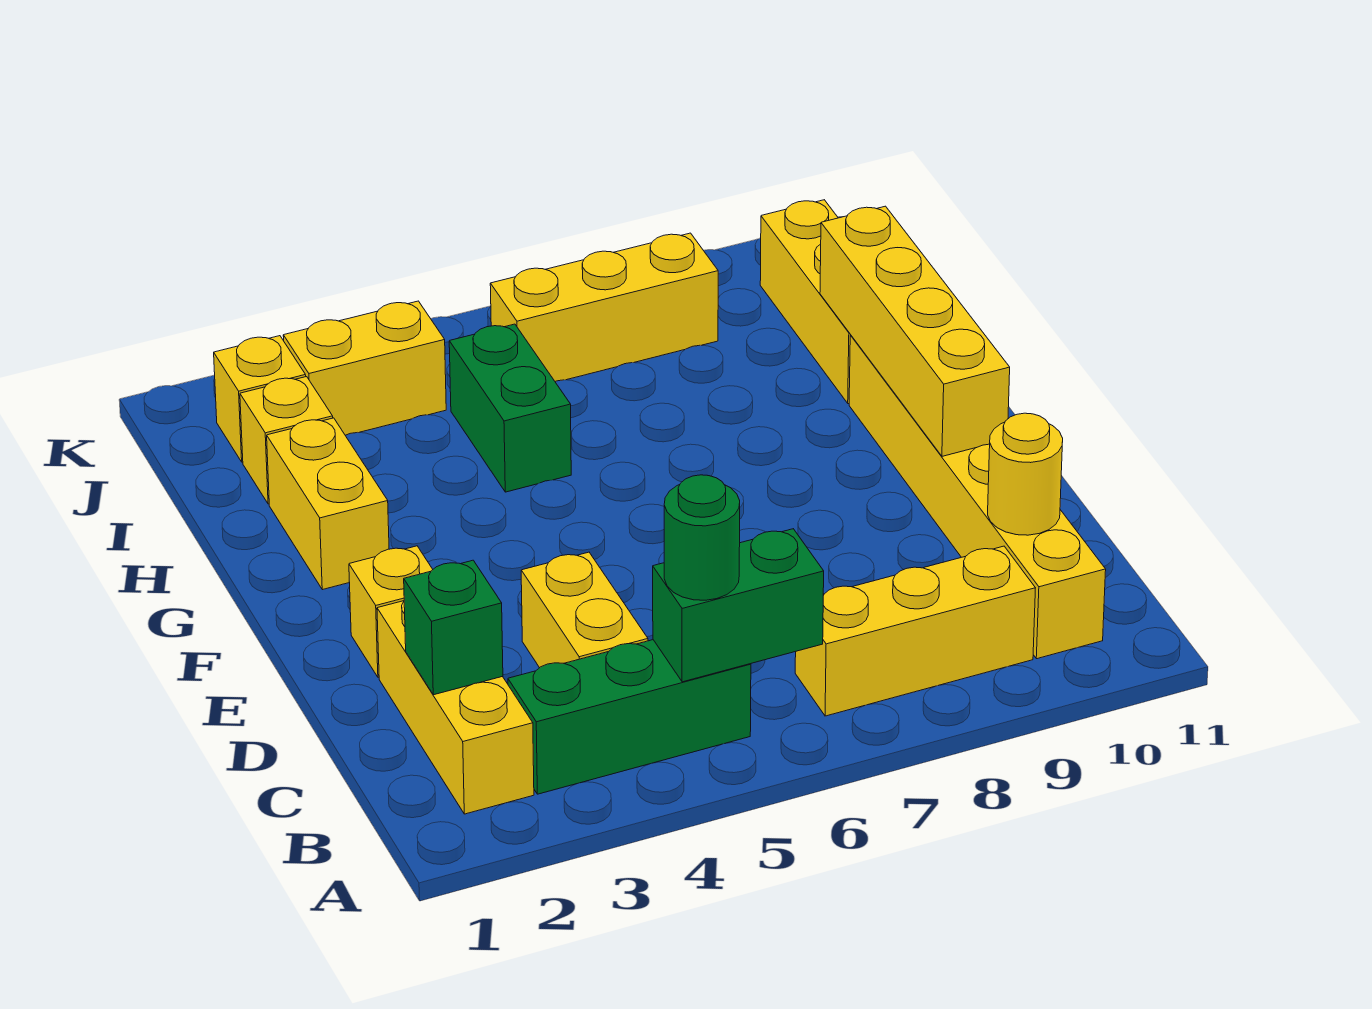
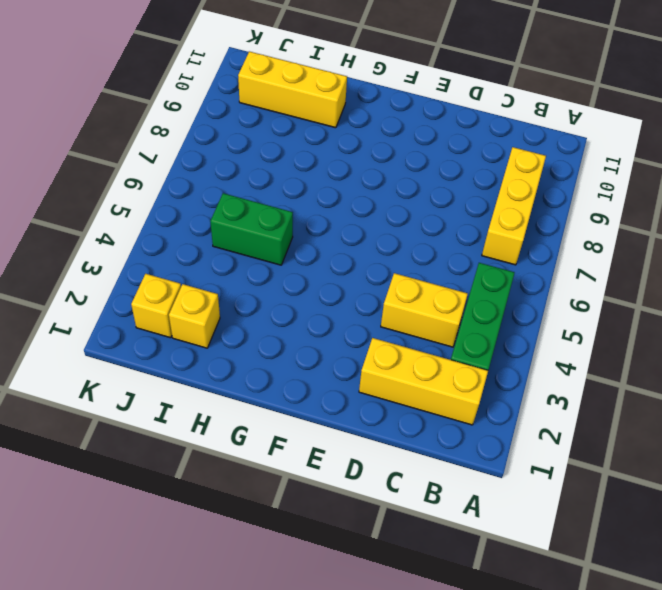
none -> yellow 1x6 brick [849,335,1106,659]
none -> yellow 1x1 brick [349,546,433,677]
none -> yellow 1x2 brick [267,418,389,590]

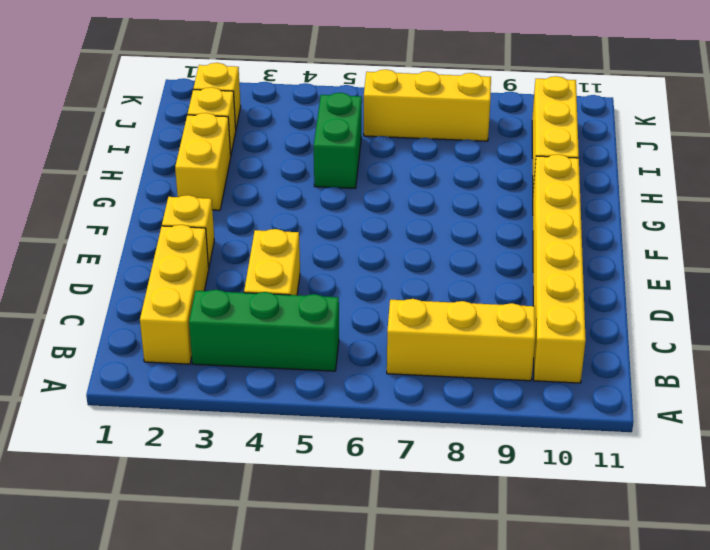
none -> yellow 1x2 brick [283,301,446,435]
none -> green 1x2 brick [653,529,824,682]
none -> green 1x1 brick [404,560,503,695]

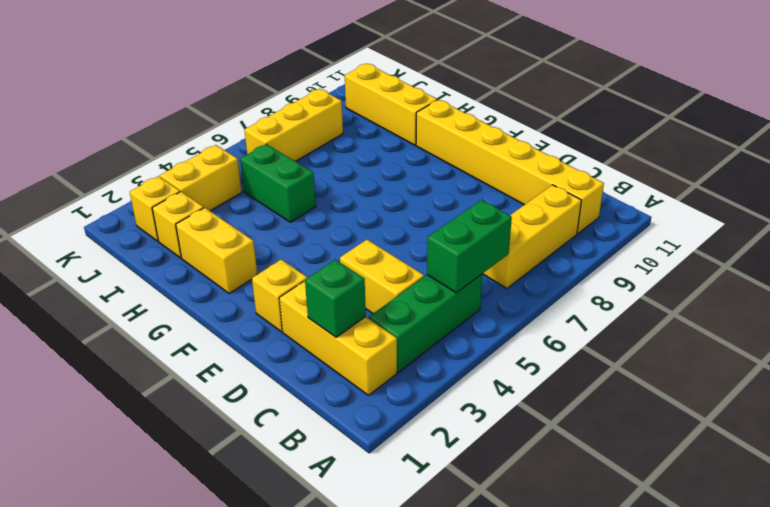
none -> yellow 1x1 round brick [988,413,1063,535]
none -> yellow 1x4 brick [820,206,1010,456]
none -> green 1x1 round brick [664,475,740,600]

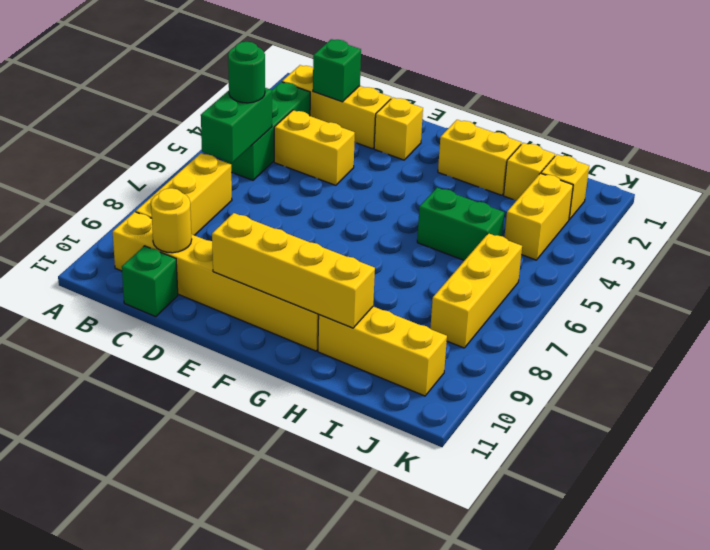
green 1x1 brick [122,246,178,317] -> none

